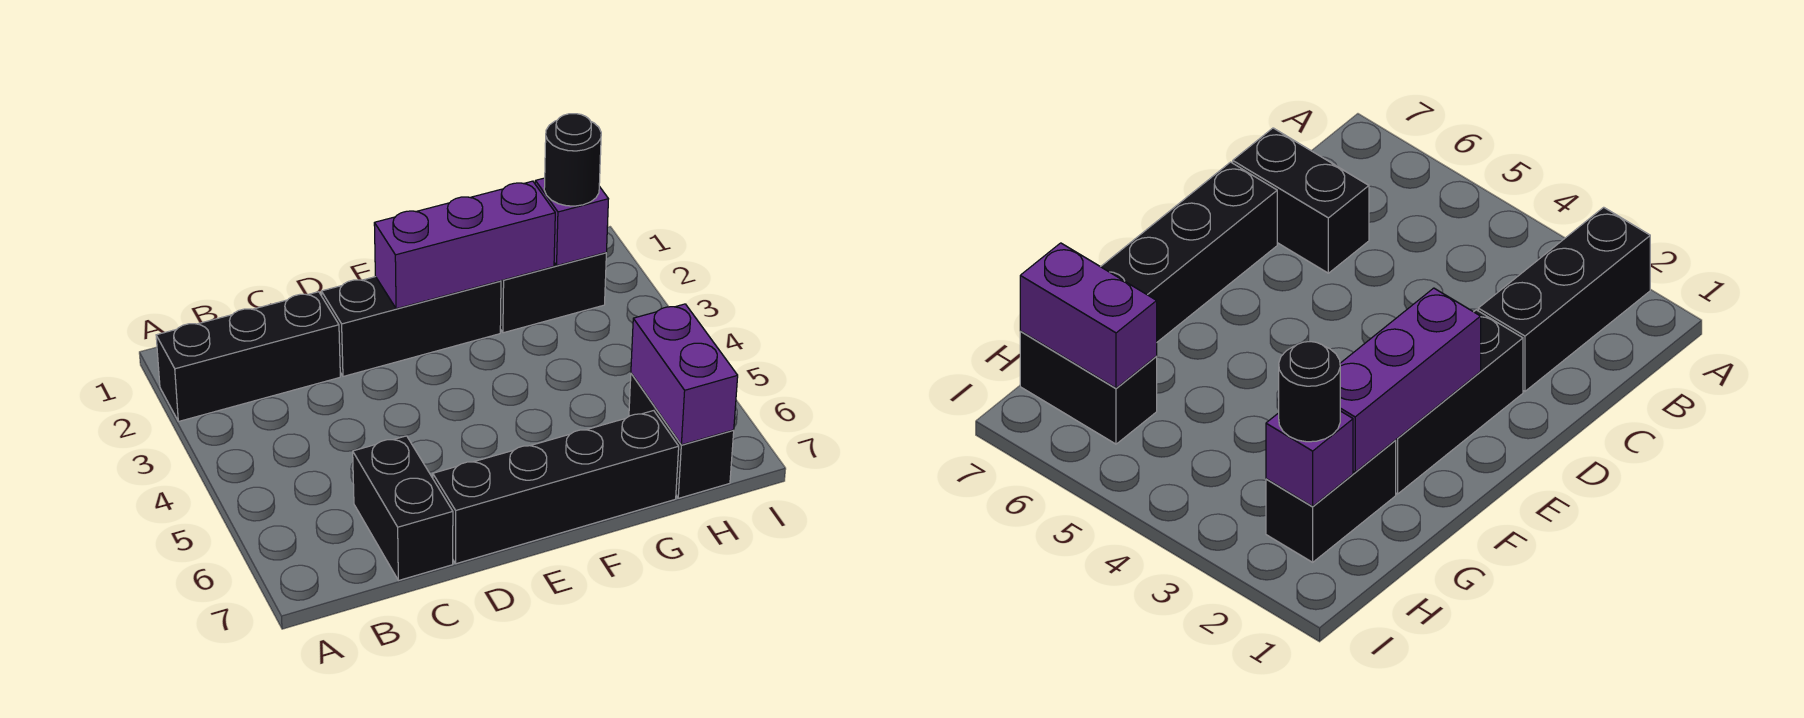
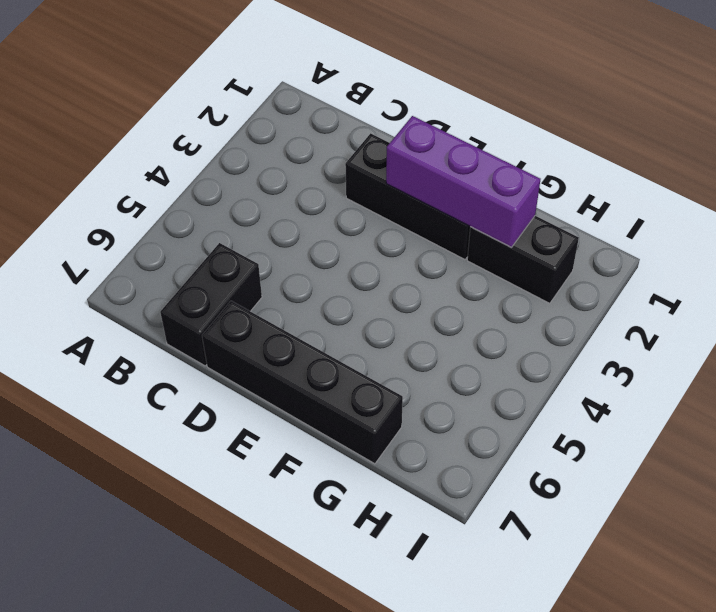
none -> black 1x3 brick [156,292,340,422]
none -> black 1x2 brick [629,373,734,498]

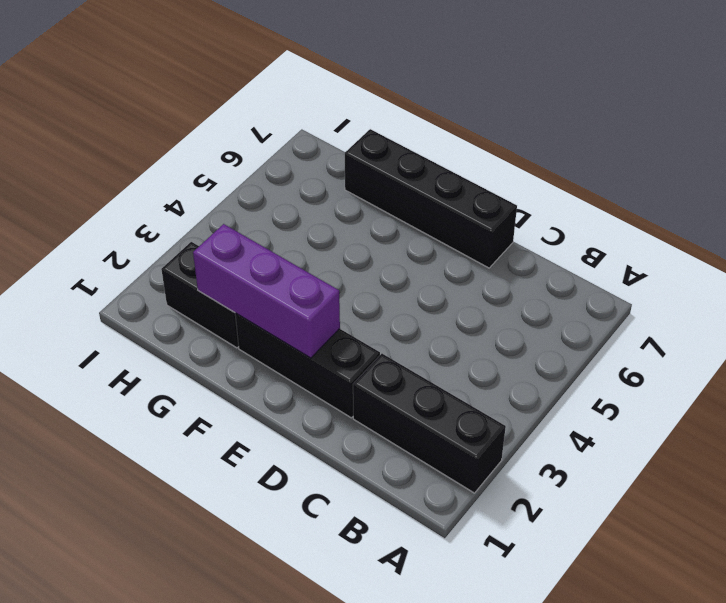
none -> black 1x2 brick [353,436,453,581]
none -> black 1x2 brick [629,373,734,498]

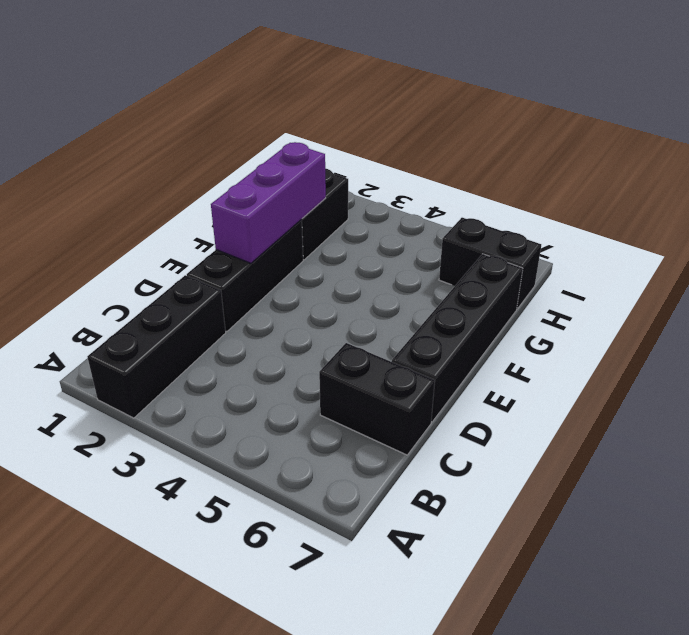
none -> purple 1x1 brick [535,178,608,265]
none -> purple 1x2 brick [631,304,738,445]

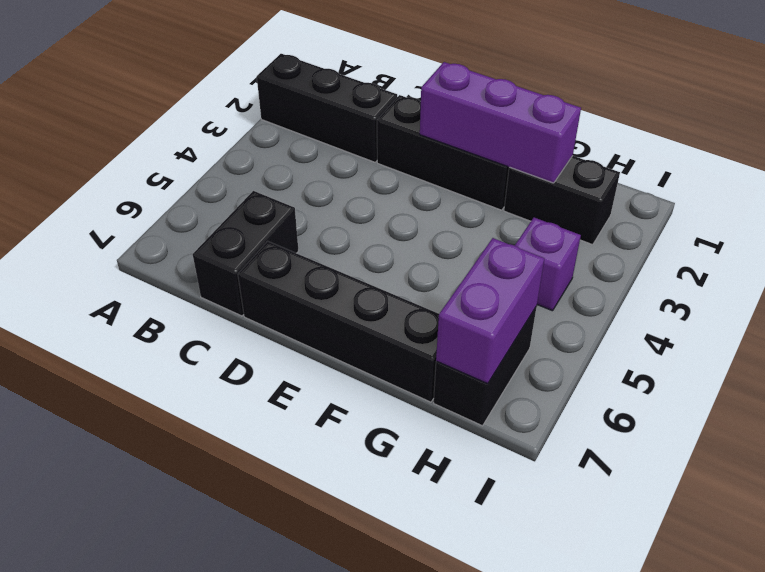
purple 1x1 brick [515,218,581,311] -> purple 1x1 brick moved to [535,178,608,265]
none -> black 1x1 round brick [544,114,601,206]

